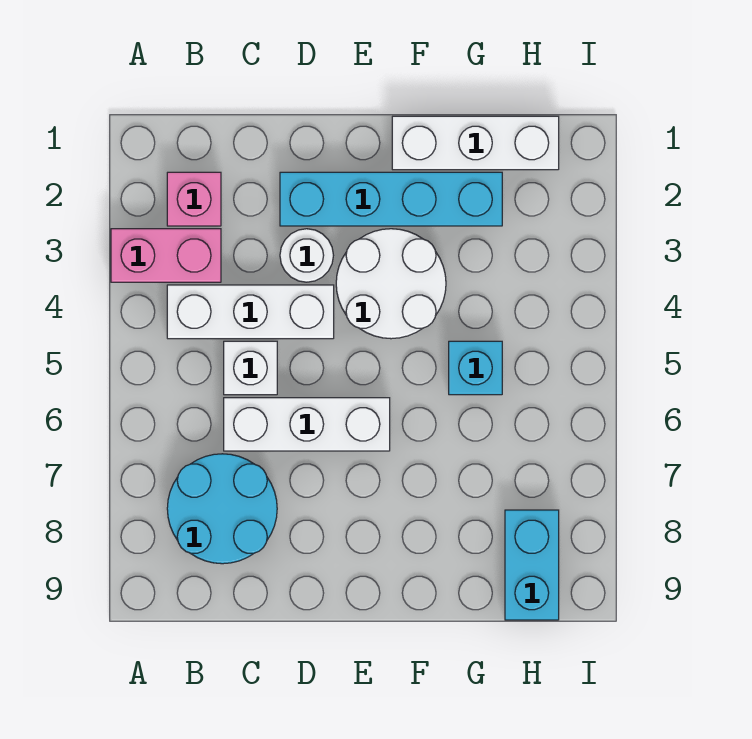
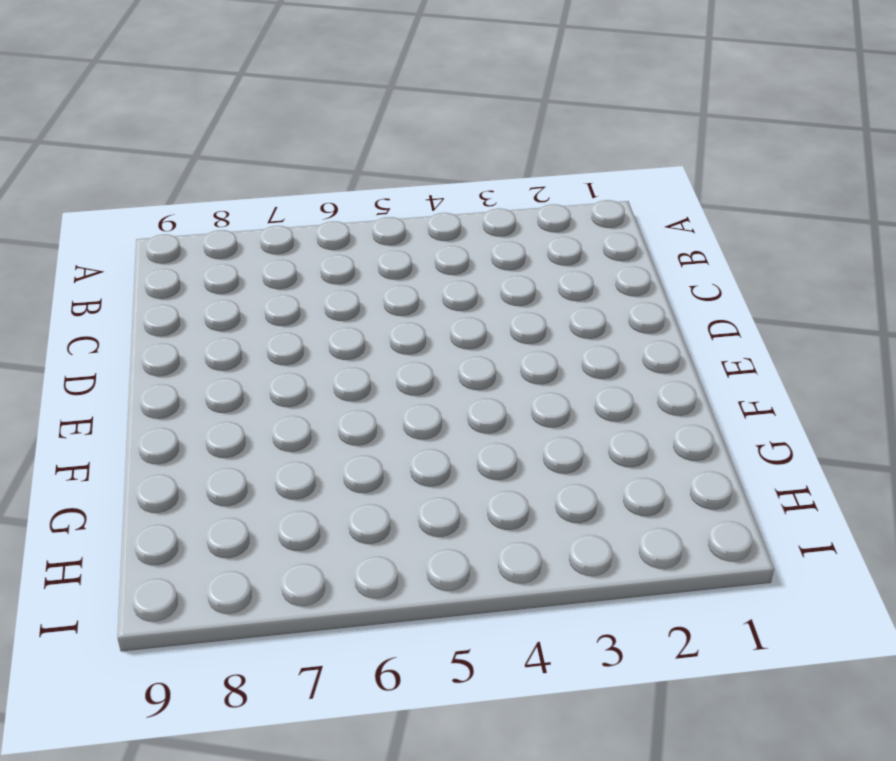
none -> pink 1x2 brick [111,229,221,282]
none -> pink 1x1 brick [167,172,221,226]
none -> white 1x3 brick [167,285,334,339]

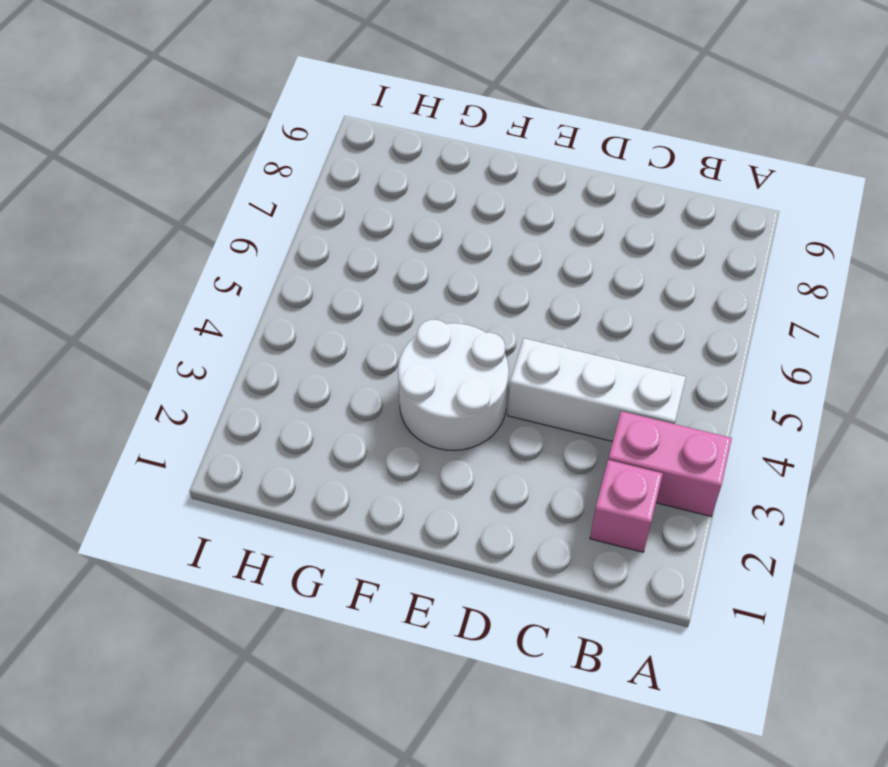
none -> cyan 2x2 round brick [167,454,277,564]
none -> white 1x1 brick [224,341,277,395]
none -> white 1x3 brick [224,398,390,451]

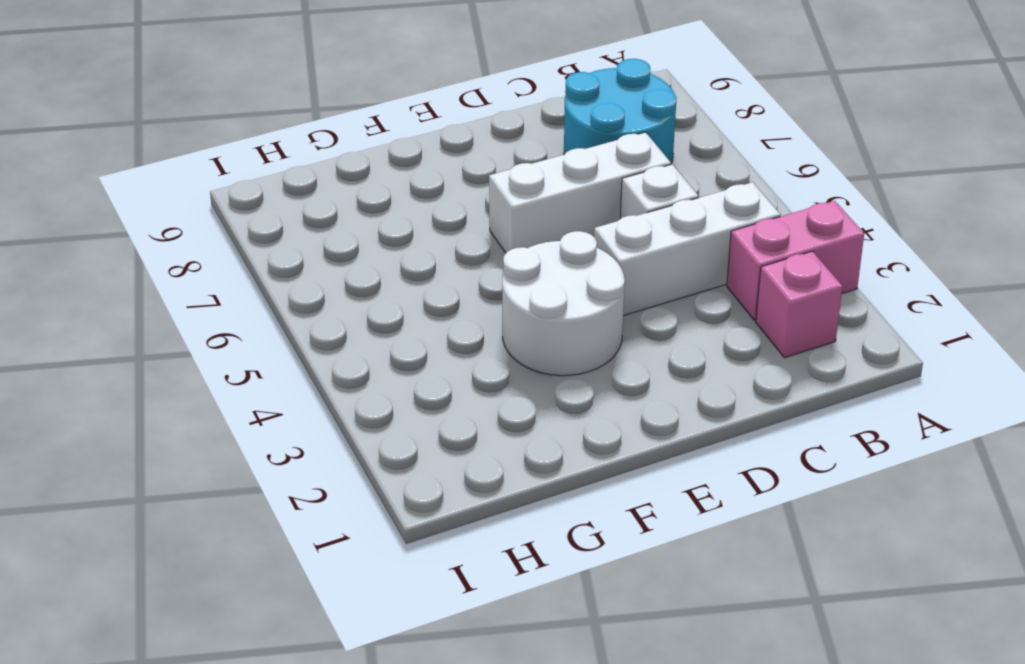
none -> cyan 1x4 brick [280,172,502,226]
none -> white 1x1 round brick [280,229,333,282]
none -> white 1x3 brick [392,116,559,170]

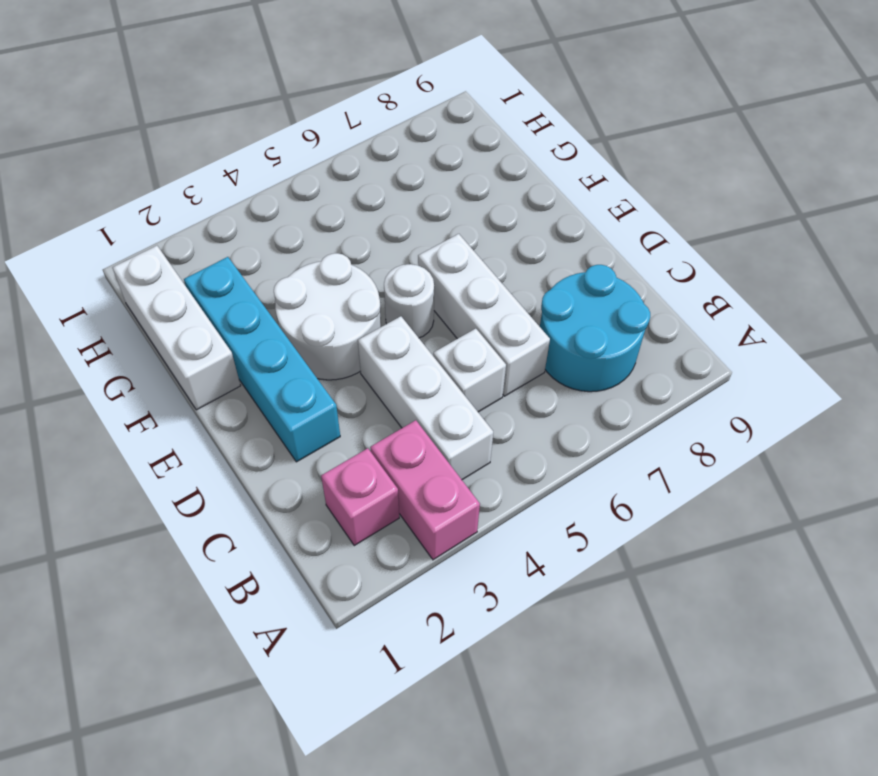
white 1x1 round brick [384,264,434,338] -> white 1x1 round brick moved to [280,229,333,282]
none -> cyan 1x1 brick [449,341,502,395]
none -> cyan 1x2 brick [505,510,559,620]

